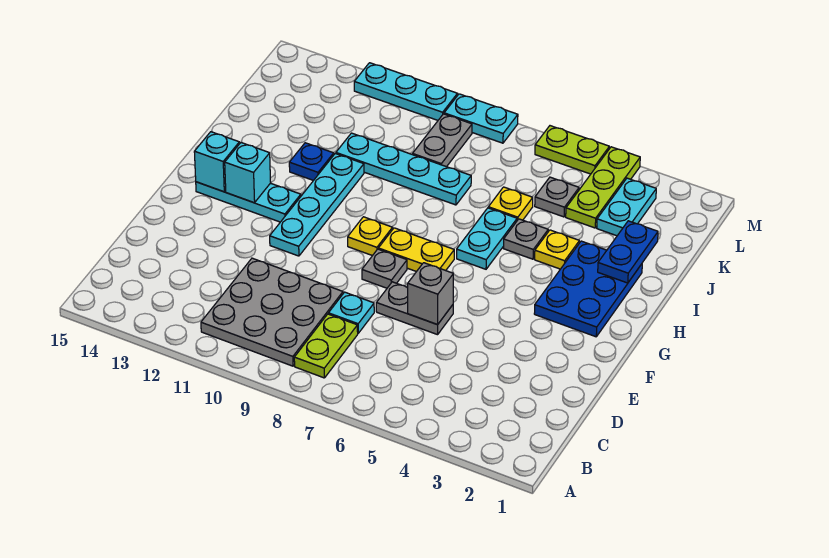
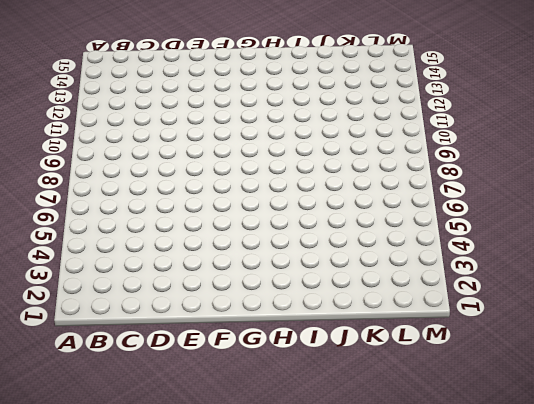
none -> lime 1x2 plate [294,314,358,378]
none -> grey 3x3 plate [201,258,343,366]
none -> cyan 1x1 plate [328,292,374,333]

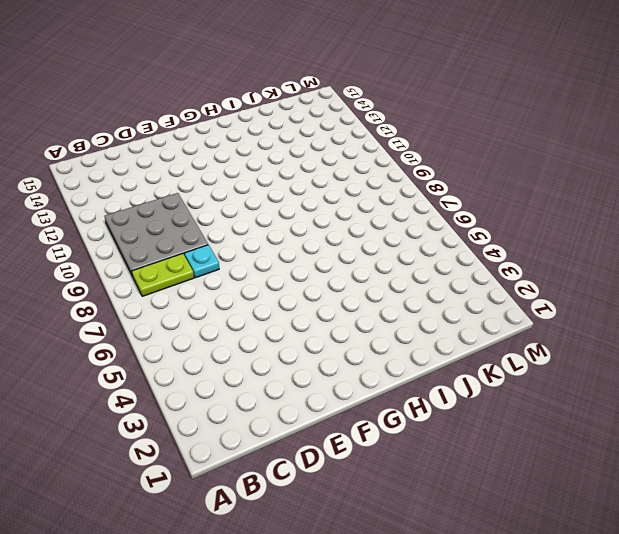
none -> grey 1x2 plate [376,282,453,335]
none -> grey 1x1 plate [362,249,407,288]
none -> cyan 1x4 plate [270,154,364,256]

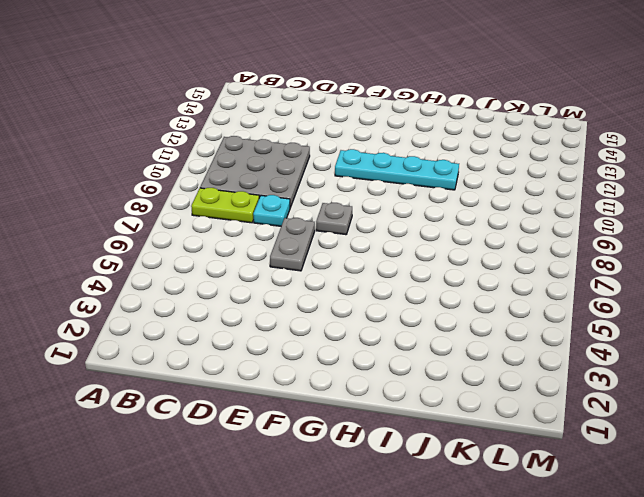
none -> blue 2x3 plate [534,241,642,337]
none -> yellow 1x2 plate [378,228,454,272]
none -> yellow 1x1 plate [348,217,393,256]

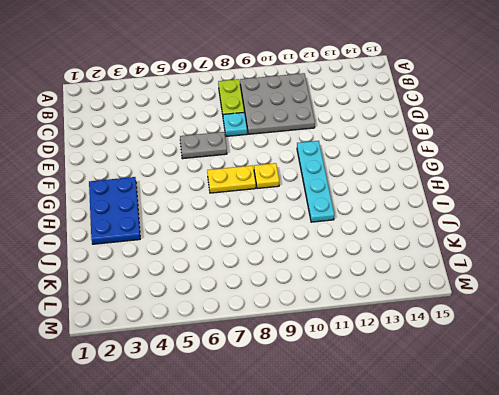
none -> grey 1x1 plate [362,249,407,288]
none -> cyan 1x3 plate [196,182,301,222]
none -> cyan 1x2 plate [457,208,517,269]

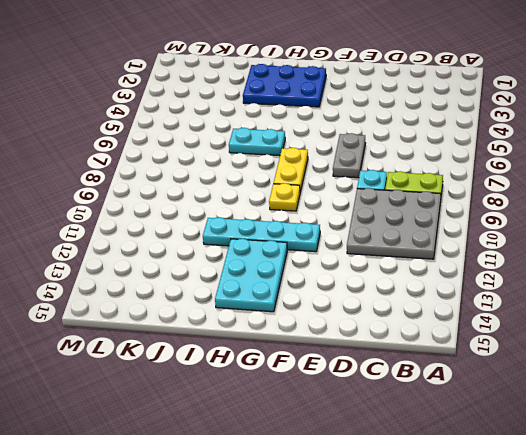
cyan 2x3 plate [215,239,287,312] -> cyan 1x3 plate [196,182,301,222]
none -> grey 1x1 plate [362,249,407,288]
none -> yellow 1x1 plate [535,230,579,269]
none -> grey 1x1 plate [504,219,548,259]

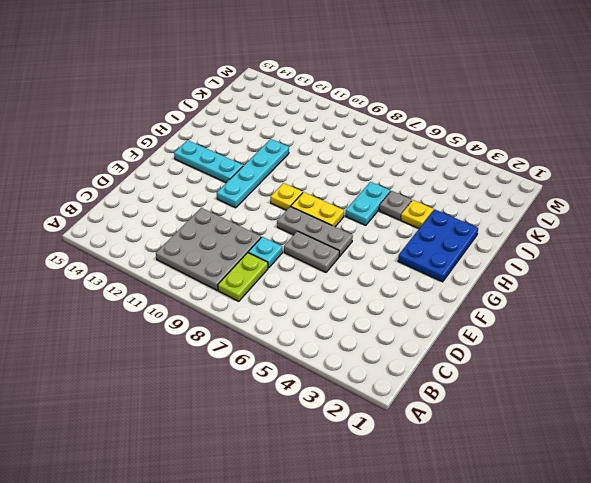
grey 1x3 plate [277,207,353,256] -> grey 1x1 plate [362,249,407,288]
none -> blue 1x1 plate [289,143,334,181]
none -> yellow 1x1 plate [488,187,533,220]
none -> cyan 1x4 plate [336,133,471,205]

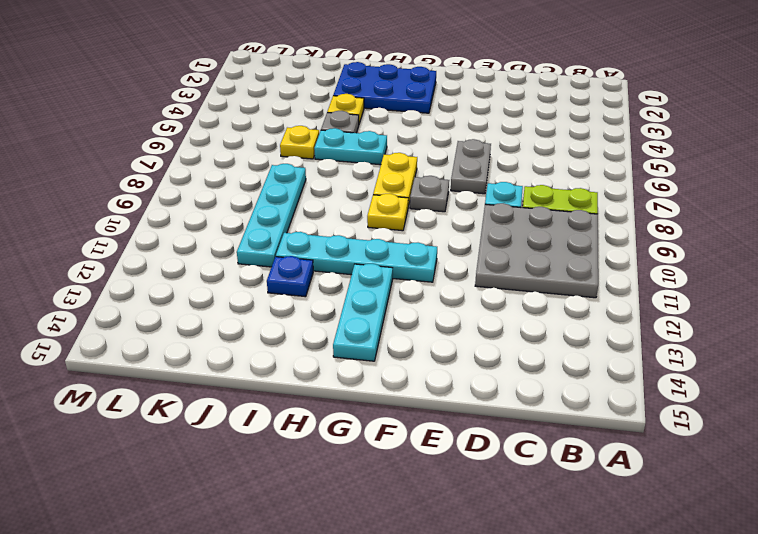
none -> cyan 1x2 plate [597,178,656,236]
none -> lime 1x3 plate [566,147,640,228]
none -> grey 1x1 plate [535,177,579,217]

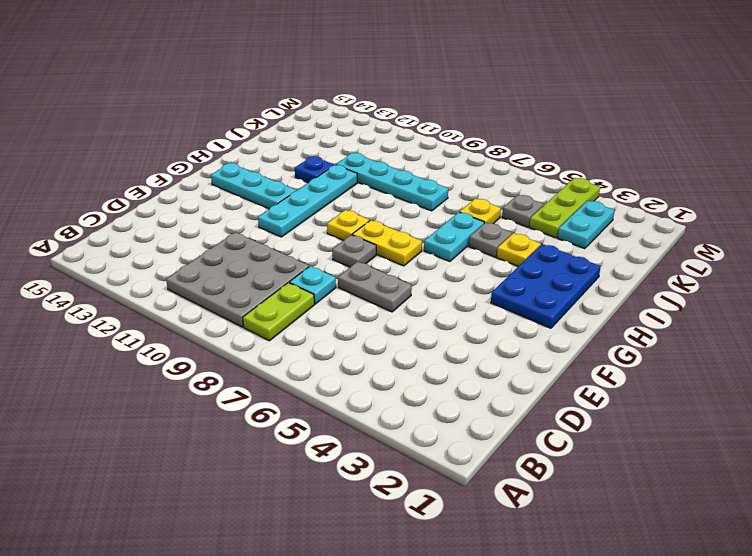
none -> grey 1x2 plate [413,114,472,167]
none -> lime 1x2 plate [535,126,609,174]
none -> cyan 1x2 plate [444,94,518,143]

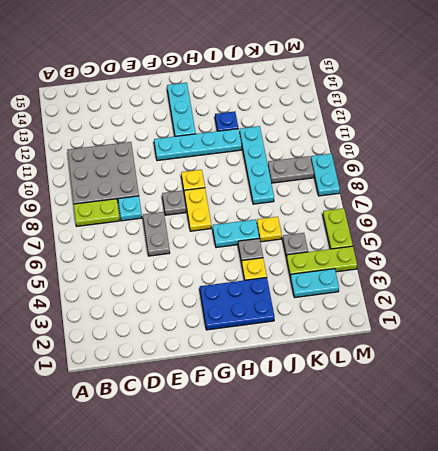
none -> cyan 1x3 plate [354,63,457,120]
none -> grey 1x1 brick [407,263,453,325]
none -> cyan 1x1 brick [225,143,271,203]

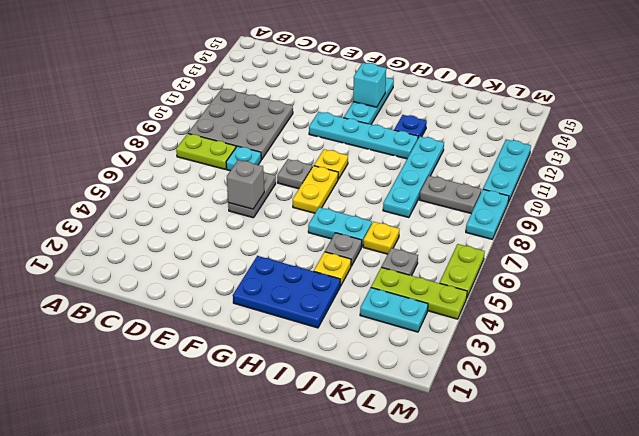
none -> cyan 1x1 brick [194,132,239,192]
none -> blue 1x2 plate [598,221,658,283]

